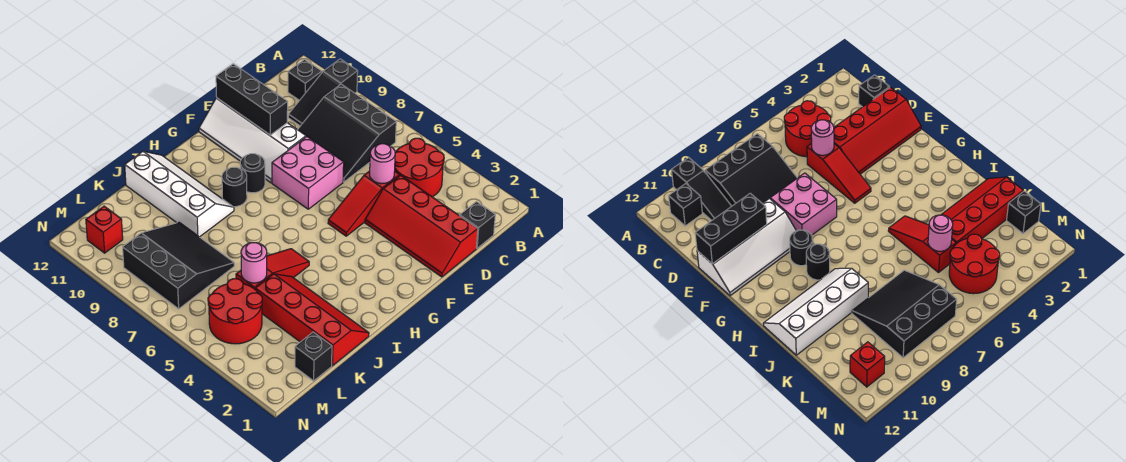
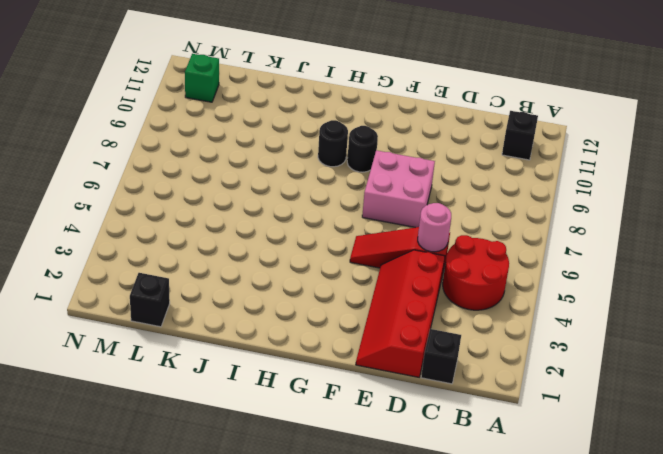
green 1x1 brick [185,54,219,102] -> red 1x1 brick [86,206,123,253]
none -> black 1x3 slope [288,59,358,126]
none -> black 3x3 slope [298,84,396,182]
none -> white 2x4 slope [199,98,306,183]

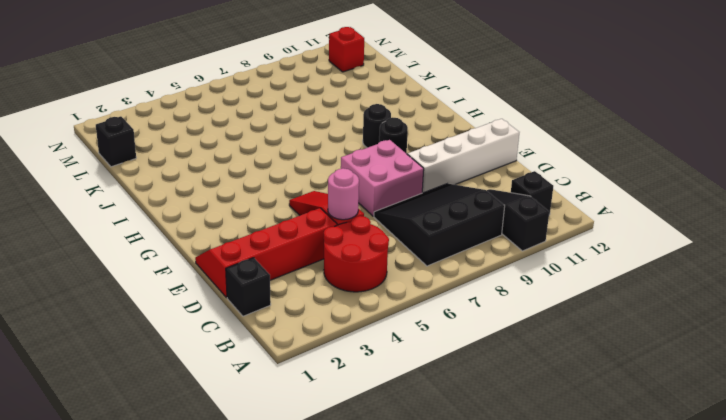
none -> red 1x3 slope [236,249,309,289]
none -> white 2x4 slope [125,151,234,237]
none -> red 2x4 slope [255,274,369,366]

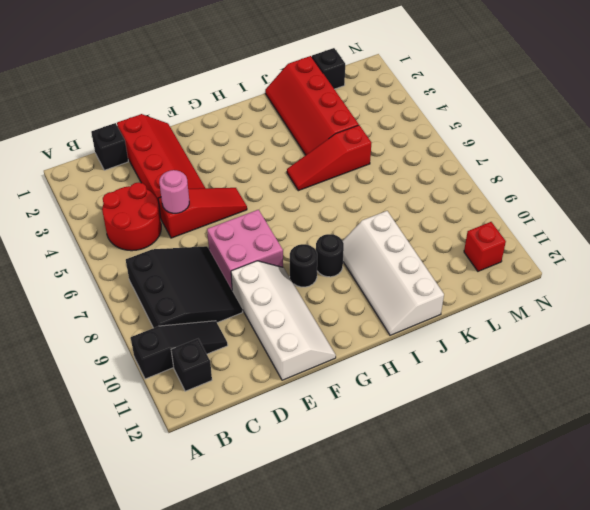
none -> black 3x3 slope [123,222,234,309]
none -> red 2x2 round brick [208,279,262,344]
none -> black 1x3 brick [216,64,288,135]

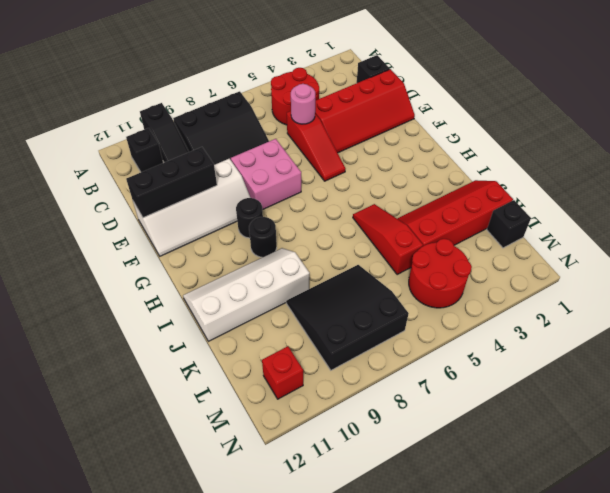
none -> pink 1x1 round brick [241,243,267,283]

